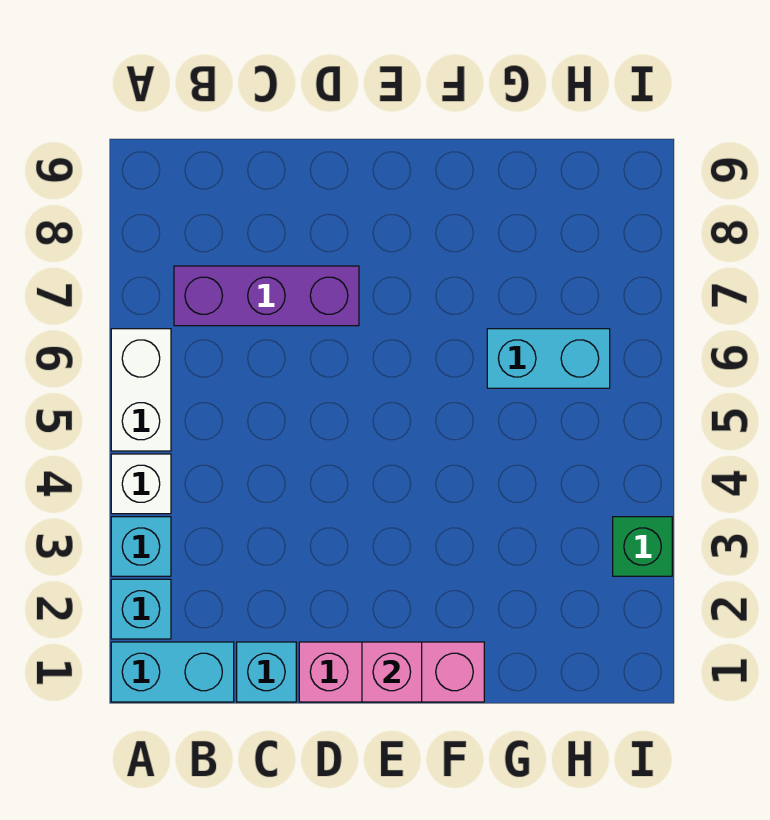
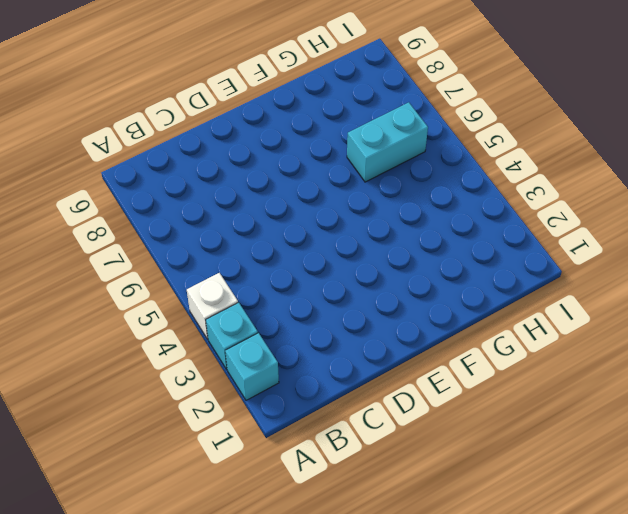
none -> cyan 1x2 brick [111,642,234,702]
none -> white 1x2 brick [111,329,171,451]

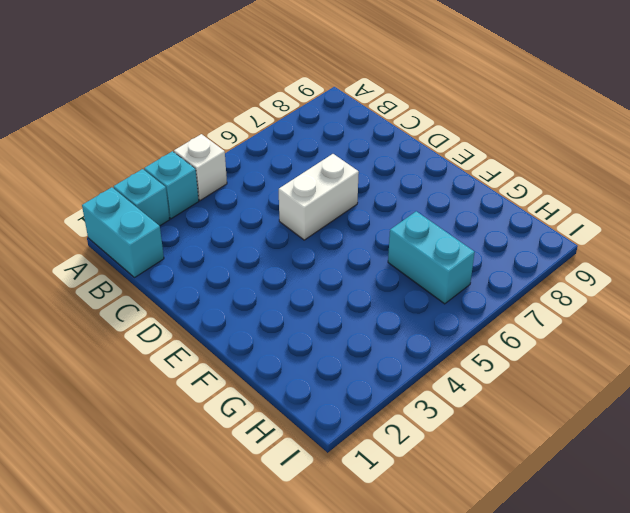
white 1x2 brick [279,154,359,240] -> white 1x2 brick moved to [111,329,171,451]
none -> purple 1x3 brick [174,266,359,326]
none -> cyan 1x1 brick [237,642,296,702]

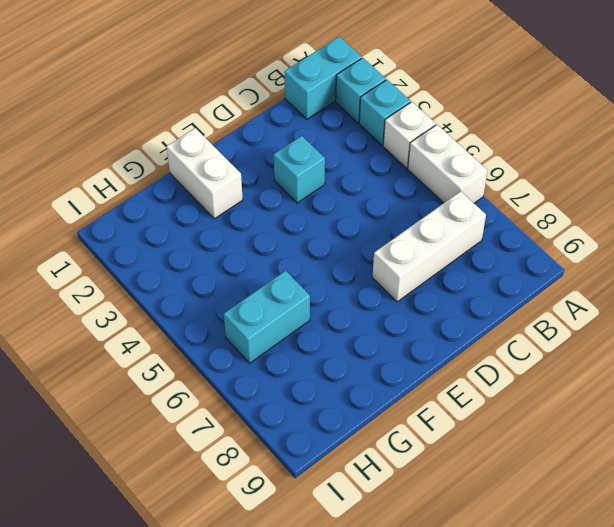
white 1x3 brick [373,191,486,302] -> purple 1x3 brick [174,266,359,326]
cyan 1x1 brick [274,136,325,203] -> cyan 1x1 brick moved to [237,642,296,702]
white 1x2 brick [167,128,243,219] -> pink 1x3 brick [299,642,484,702]
none -> green 1x1 brick [613,517,672,576]
none -> pink 1x1 brick [362,642,422,702]

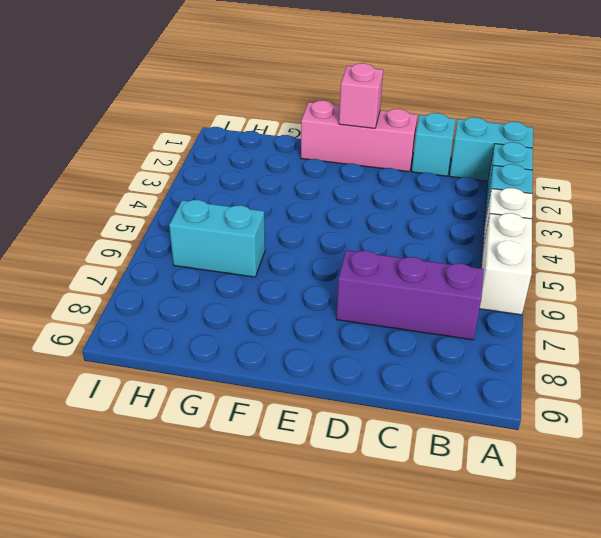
none -> green 1x1 brick [613,517,672,576]

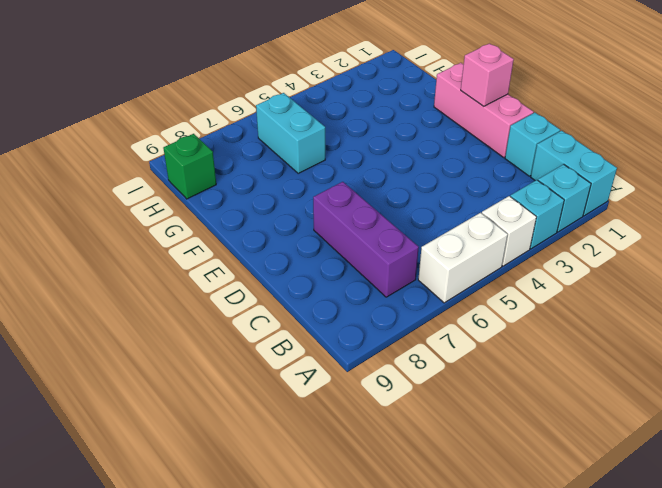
green 1x1 brick [163,134,216,199] -> green 1x1 brick moved to [613,517,672,576]

